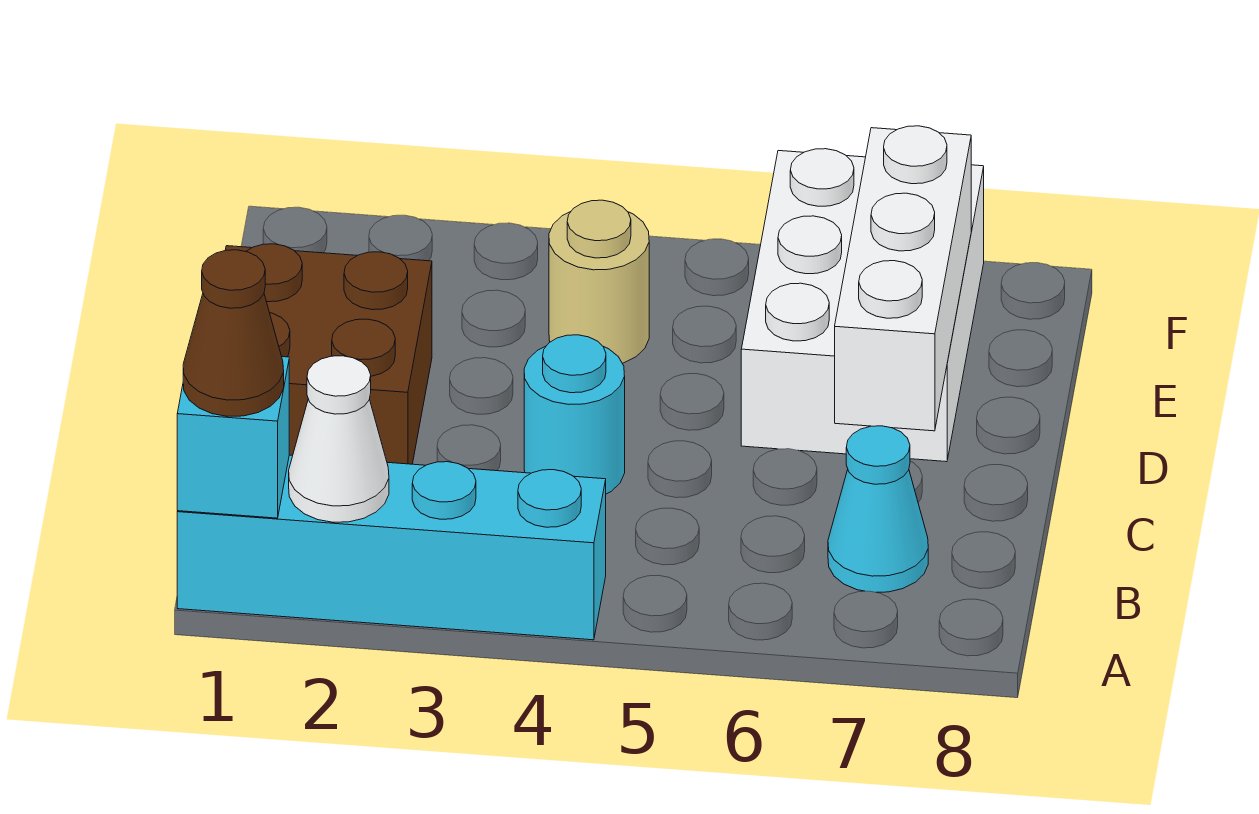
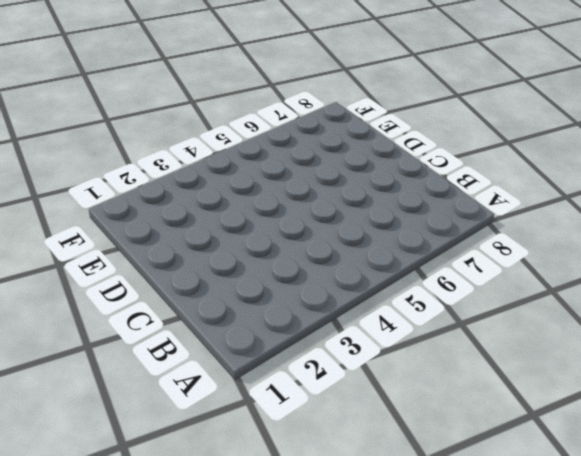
none -> cyan 1x4 brick [177,455,606,640]
none -> cyan 1x1 cone [828,426,928,592]

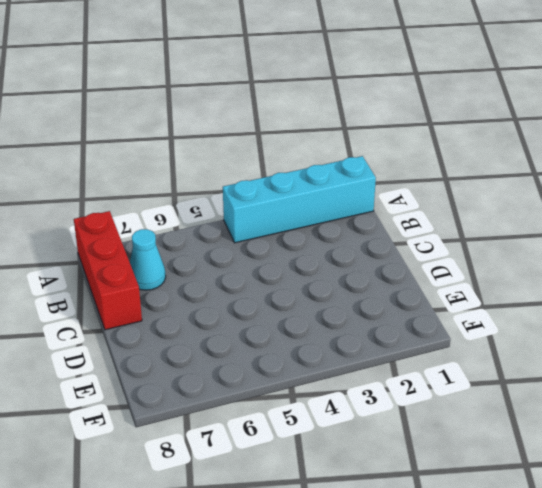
red 1x3 brick [74,211,142,330] -> none
none -> brown 2x2 brick [226,244,432,464]
none -> cyan 1x1 round brick [524,335,625,494]

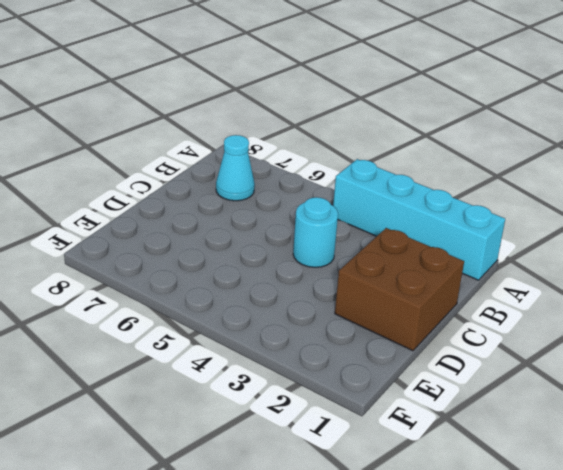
none -> white 2x3 brick [741,149,984,462]
none -> tan 1x1 round brick [549,200,649,363]

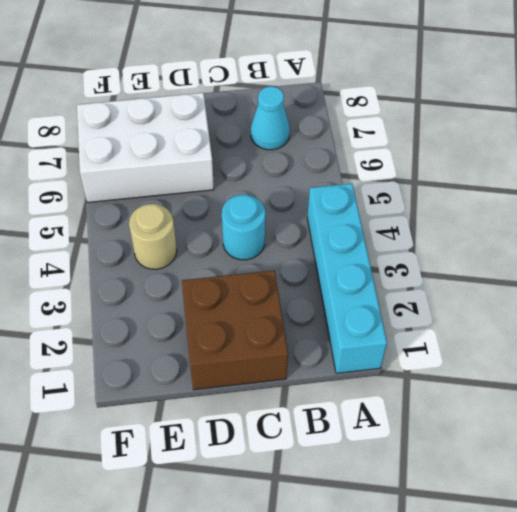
none -> cyan 1x1 brick [177,357,289,518]
none -> white 1x1 cone [289,356,389,522]

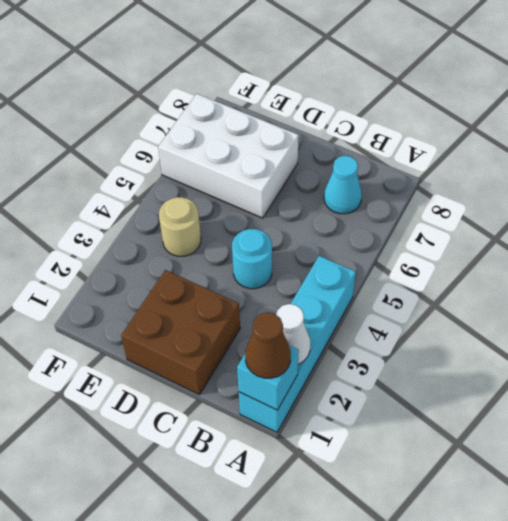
none -> white 1x3 brick [835,126,971,431]

